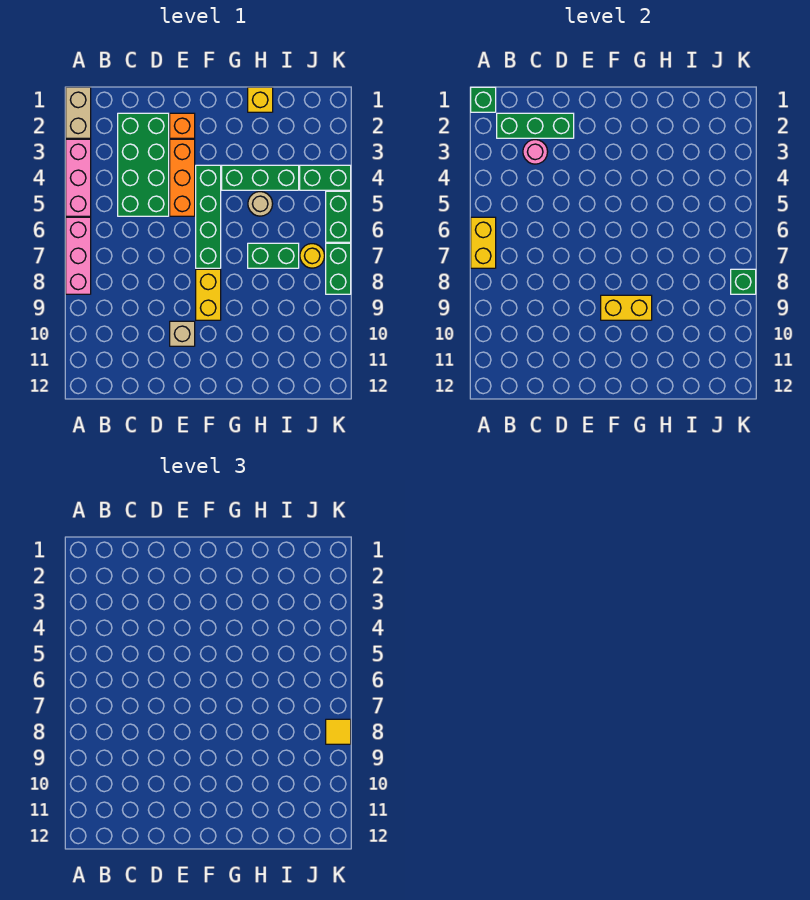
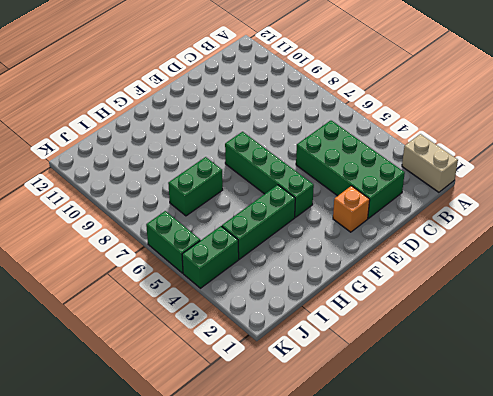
none -> pink 1x3 brick [66,139,91,216]
none -> pink 1x3 brick [66,217,91,294]
none -> orange 1x3 brick [170,139,195,216]

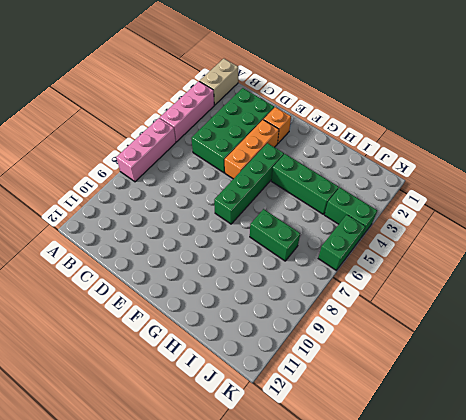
none -> tan 1x1 brick [170,321,195,346]
none -> yellow 1x2 brick [196,269,221,320]
none -> yellow 1x1 brick [248,87,273,112]

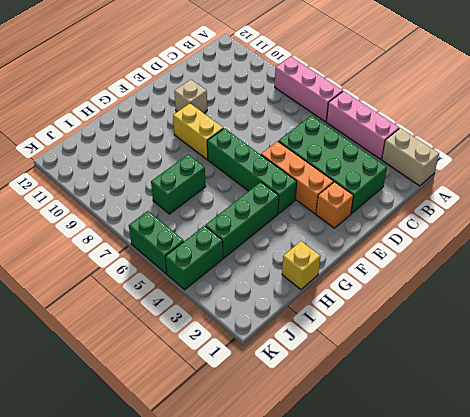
none -> tan 1x1 round brick [248,192,273,216]
none -> yellow 1x1 round brick [300,244,325,268]
none -> green 1x2 brick [326,243,351,294]

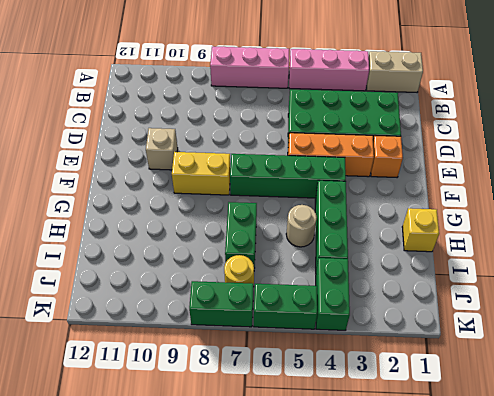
none -> green 1x1 brick [471,87,496,112]
none -> yellow 1x2 brick [471,217,496,268]
none -> green 1x3 brick [497,113,574,138]

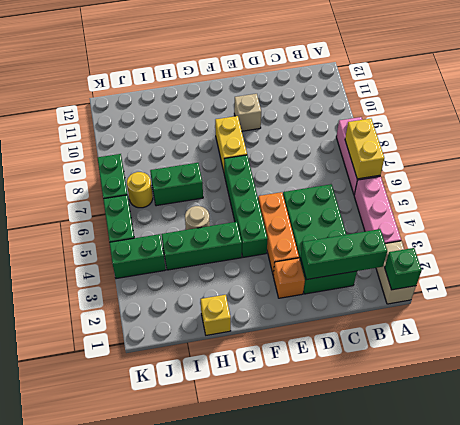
none -> pink 1x1 round brick [523,140,548,164]
none -> yellow 1x2 brick [601,295,652,320]
none -> green 1x1 brick [731,269,756,294]

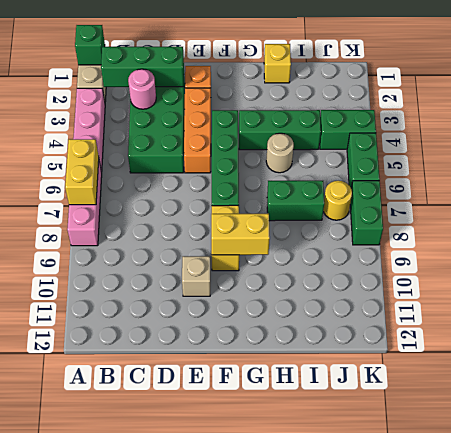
none -> green 1x1 brick [731,269,756,294]
none -> yellow 1x1 tile [326,719,351,744]

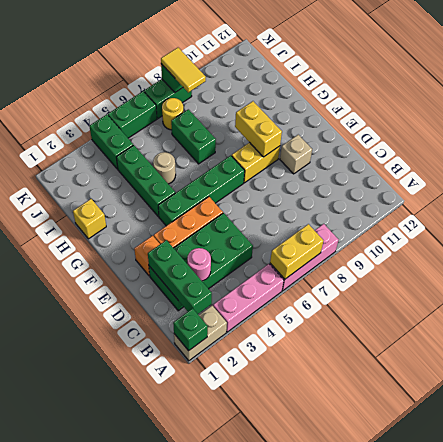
yellow 1x2 tile [161,48,206,92] -> yellow 1x1 tile [326,719,351,744]

